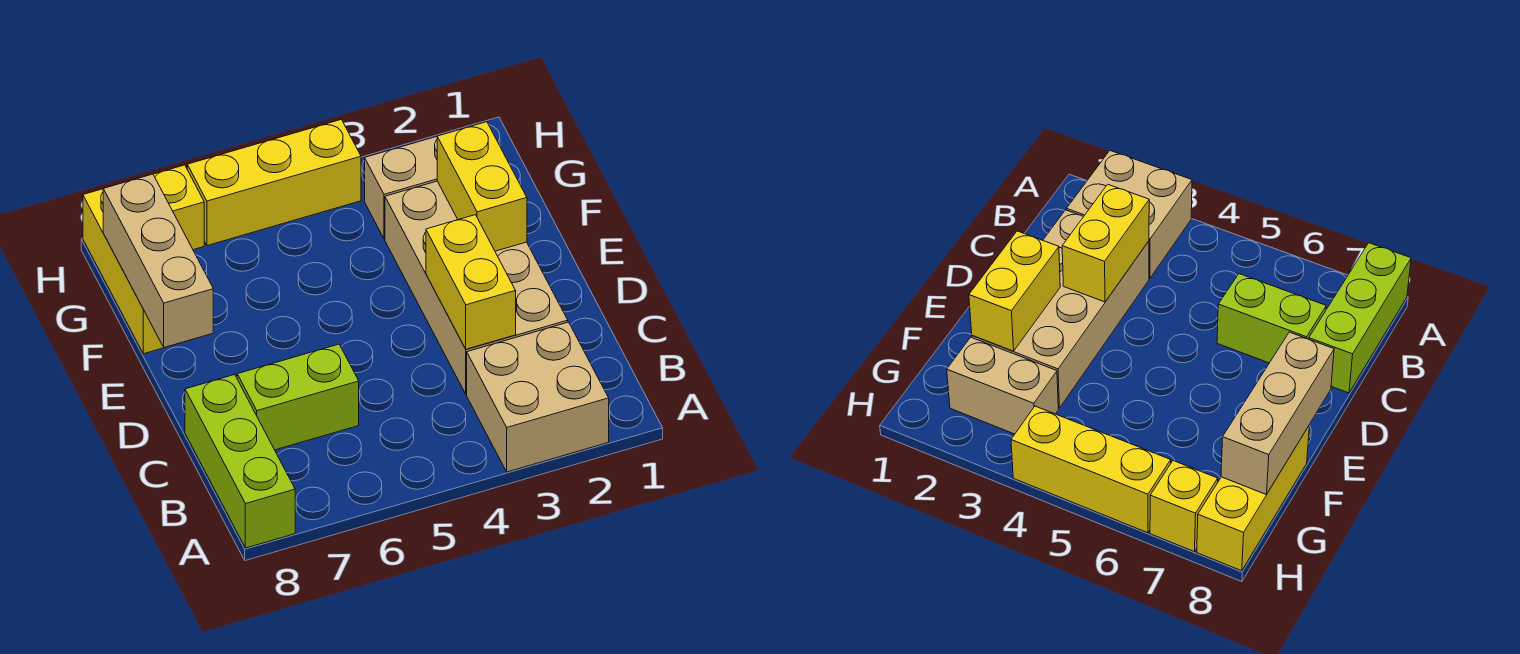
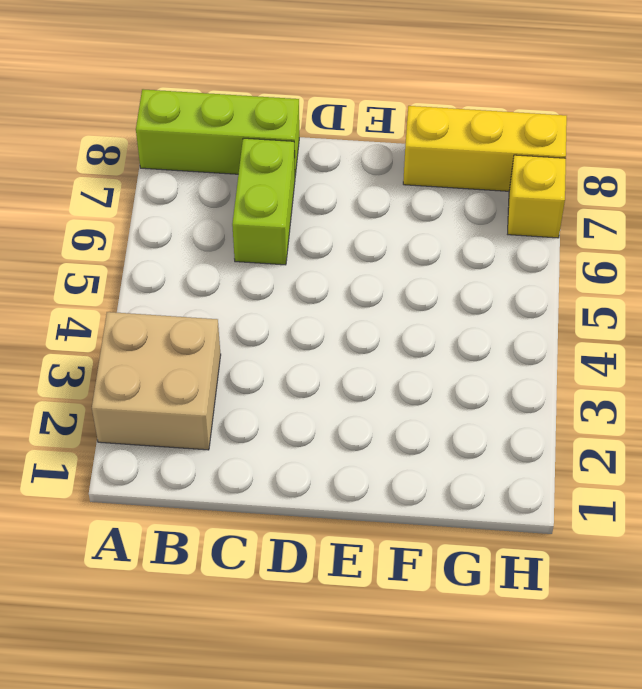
none -> tan 2x4 brick [385,181,568,394]
none -> tan 1x2 brick [365,137,437,239]

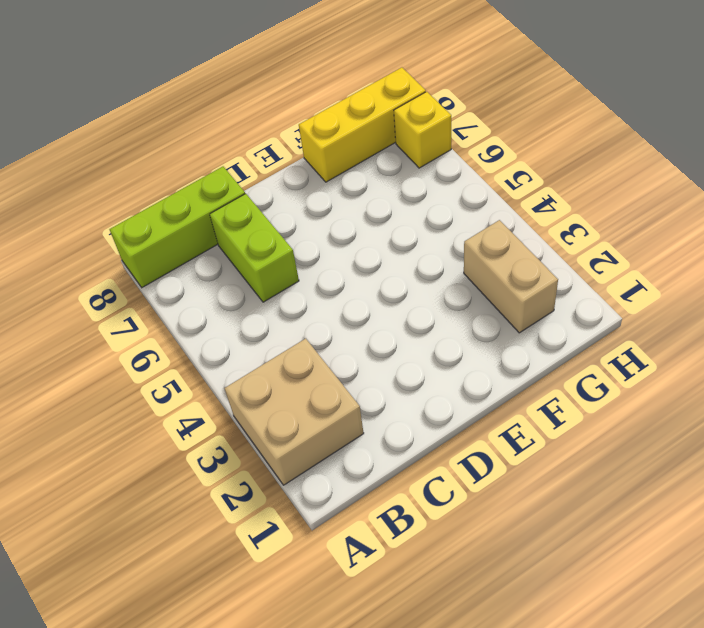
none -> tan 2x4 brick [385,181,568,394]
none -> yellow 1x3 brick [187,119,361,246]

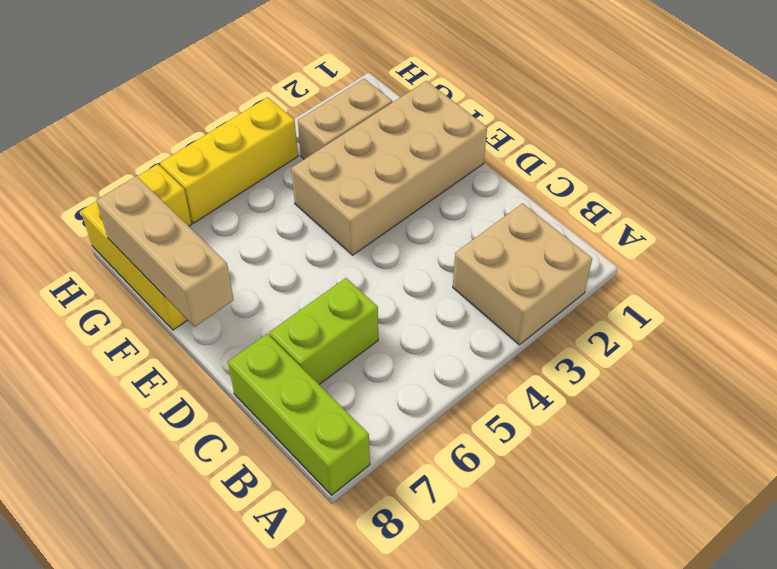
tan 2x4 brick [291,81,487,255] -> tan 2x4 brick turned to [385,181,568,394]
none -> yellow 1x2 brick [426,215,516,349]
none -> yellow 1x2 brick [437,122,527,251]

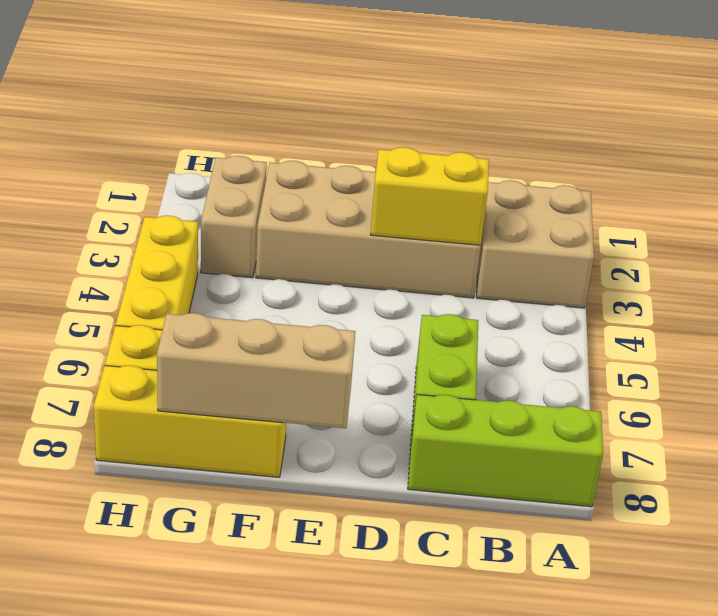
none -> yellow 1x2 brick [437,122,527,251]

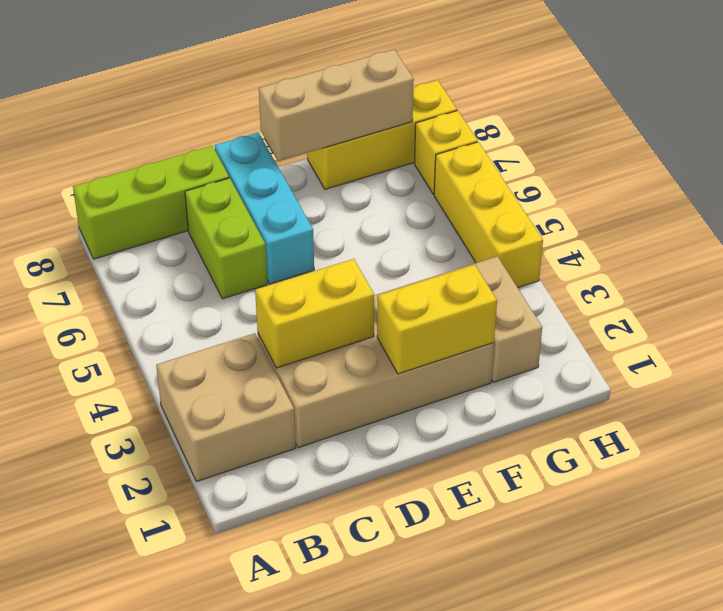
cyan 1x3 brick [215,132,314,284] -> none

